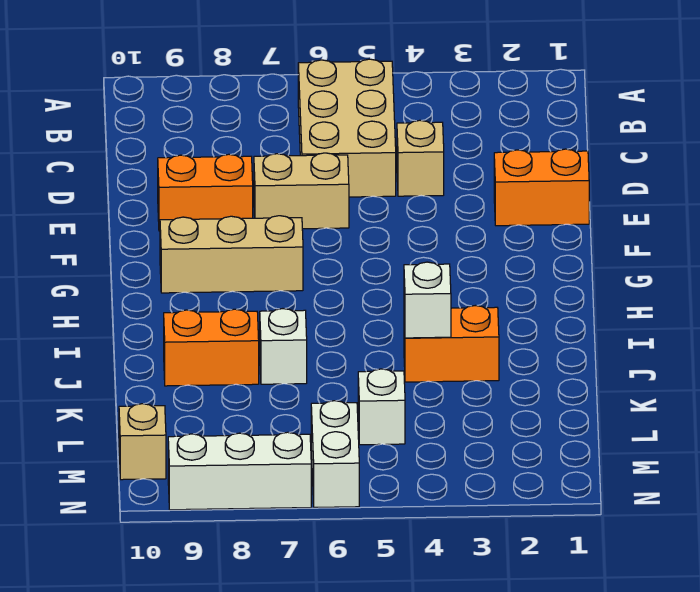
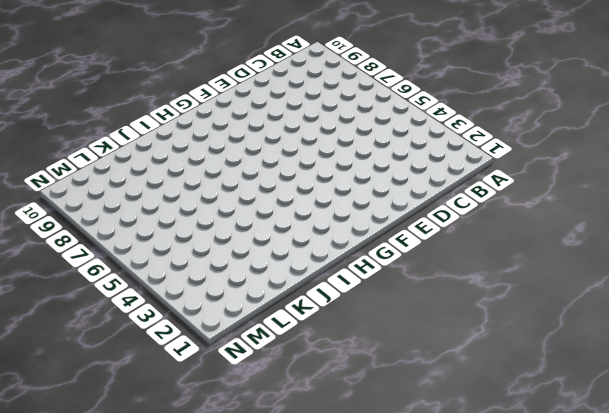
none -> tan 2x3 brick [298,59,396,197]
none -> tan 1x1 brick [397,120,444,196]
none -> orange 1x2 brick [494,149,589,226]

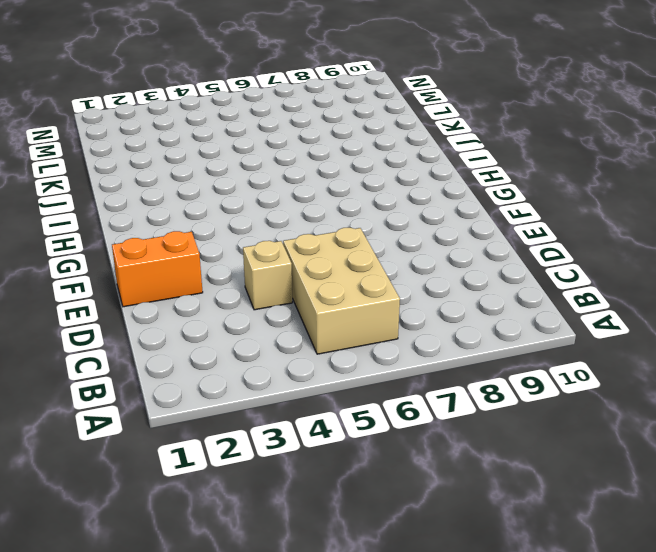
none -> tan 1x2 brick [254,153,349,229]
none -> orange 1x2 brick [158,154,253,231]
none -> tan 1x3 brick [160,216,303,293]

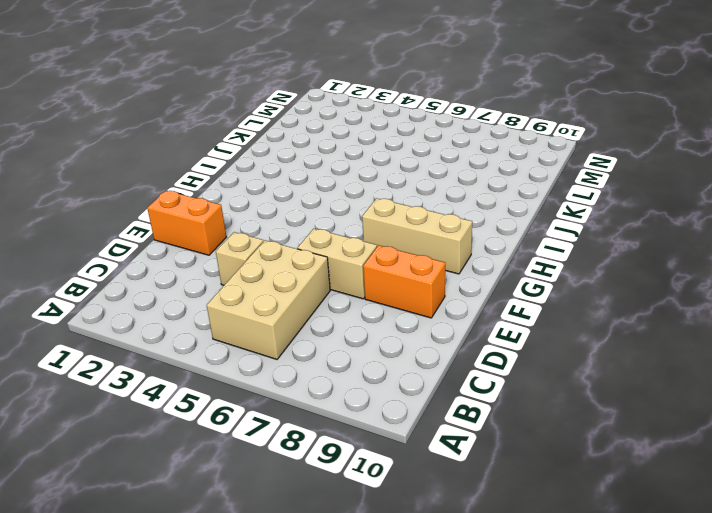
none -> orange 1x2 brick [404,306,499,382]
none -> white 1x1 brick [260,309,307,384]
none -> orange 1x2 brick [164,309,259,386]

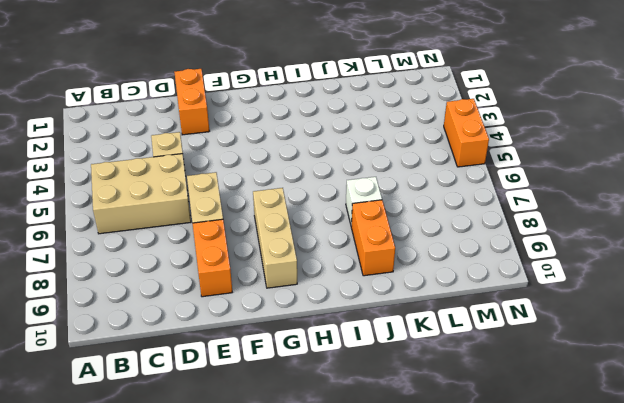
orange 1x2 brick [444,99,489,167] -> orange 1x2 brick moved to [404,306,499,382]
none -> white 1x1 brick [358,369,405,445]
none -> white 1x2 brick [311,401,359,507]
none -> tan 1x1 brick [119,404,166,480]

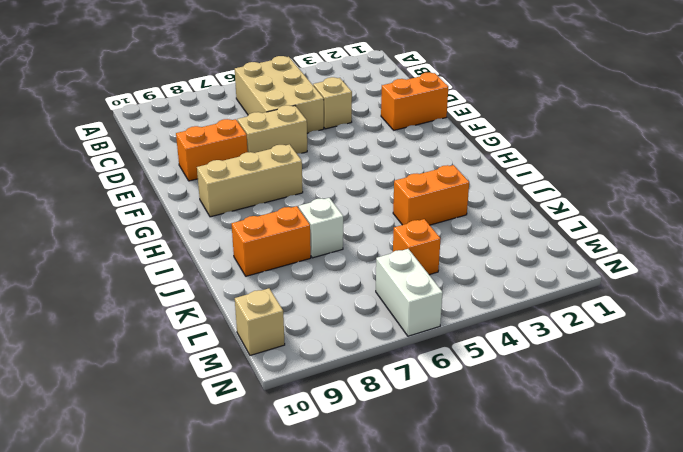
orange 1x1 brick [393,219,441,275] -> white 1x1 brick [358,369,405,445]
none -> white 1x3 brick [168,432,311,510]
none -> white 1x1 brick [404,262,451,338]

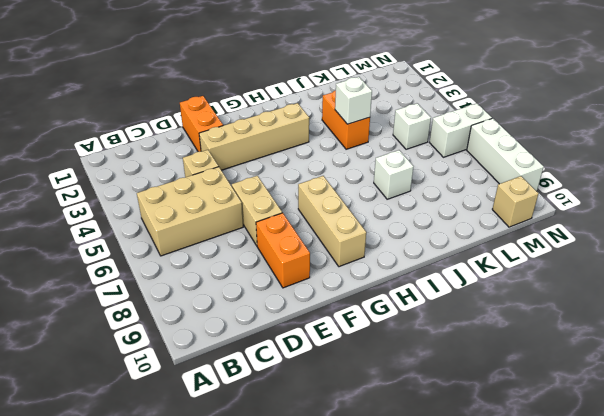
tan 1x4 brick [199,103,309,170] -> none
none -> orange 1x2 brick [164,309,259,386]

